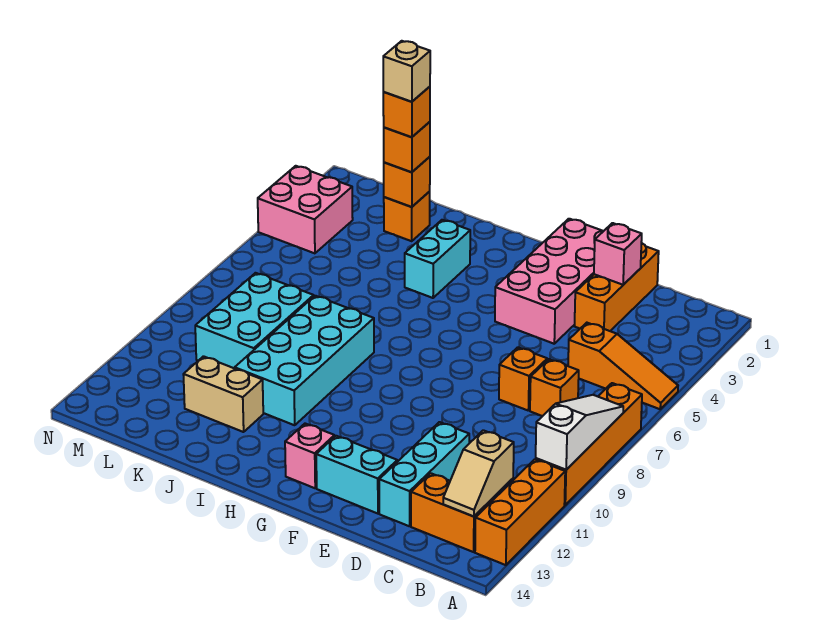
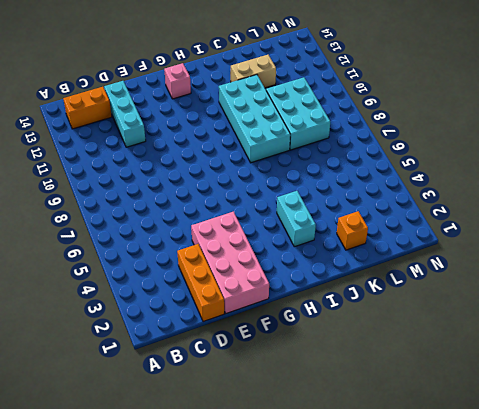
none -> orange 1x3 slope [568,323,678,409]
none -> orange 1x4 brick [536,383,642,505]
none -> orange 1x3 brick [475,459,565,565]

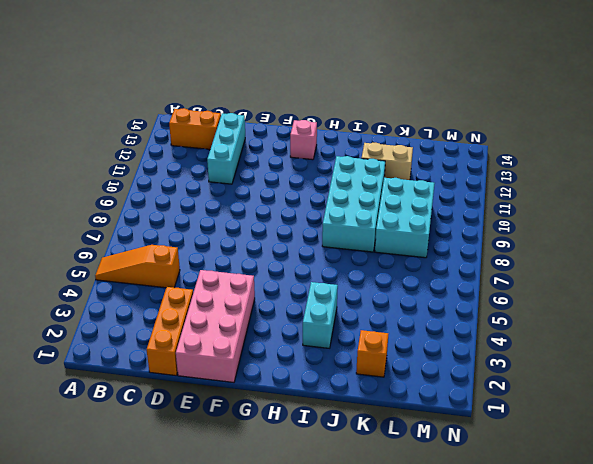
none -> orange 1x4 brick [536,383,642,505]
none -> orange 1x3 brick [475,459,565,565]
none -> orange 1x1 brick [530,359,579,416]

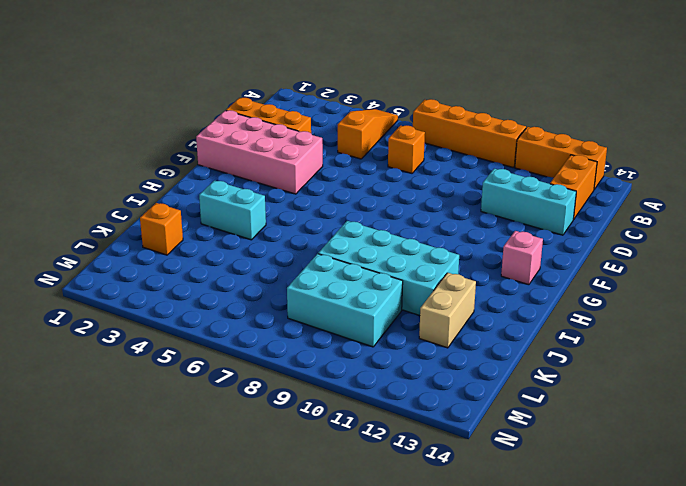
none -> orange 1x1 brick [499,347,547,410]
none -> cyan 1x2 brick [316,436,397,514]
none -> pink 2x2 brick [258,166,353,253]

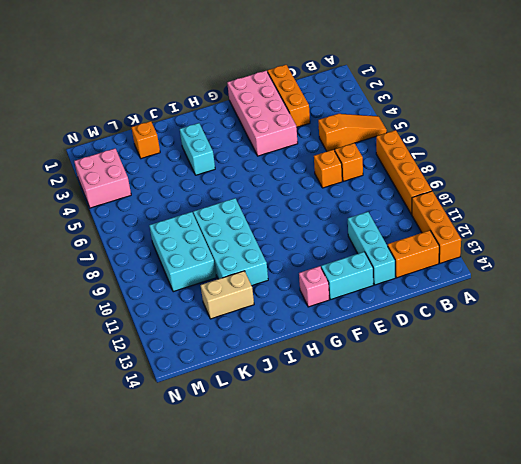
none -> white 1x3 slope [536,395,623,470]
none -> tan 1x2 slope [443,430,514,517]
none -> pink 1x1 brick [594,223,642,285]

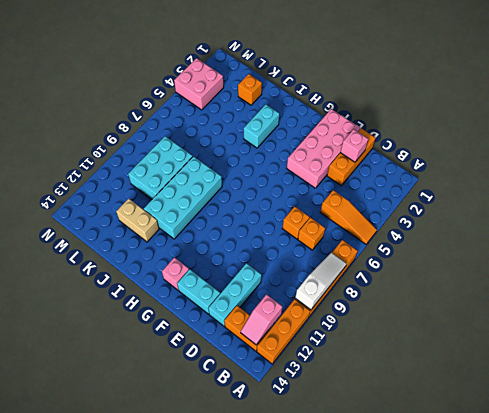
pink 1x2 slope [241,295,282,345] -> tan 1x2 slope [443,430,514,517]
none -> orange 1x1 brick [384,157,430,207]
none -> orange 1x1 brick [384,122,430,172]
none -> orange 1x1 brick [383,87,430,137]

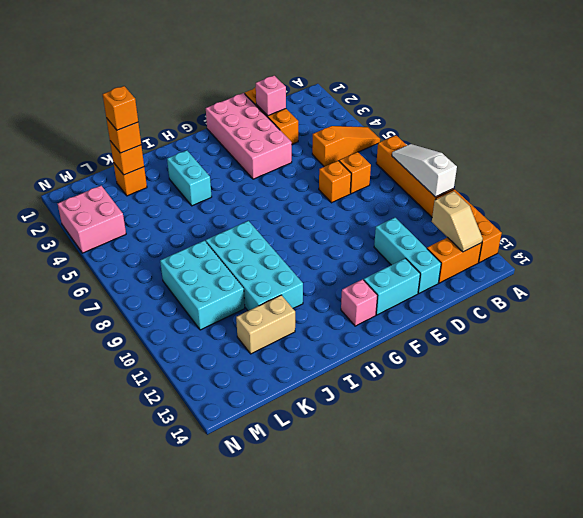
none -> tan 1x1 brick [383,41,430,102]

